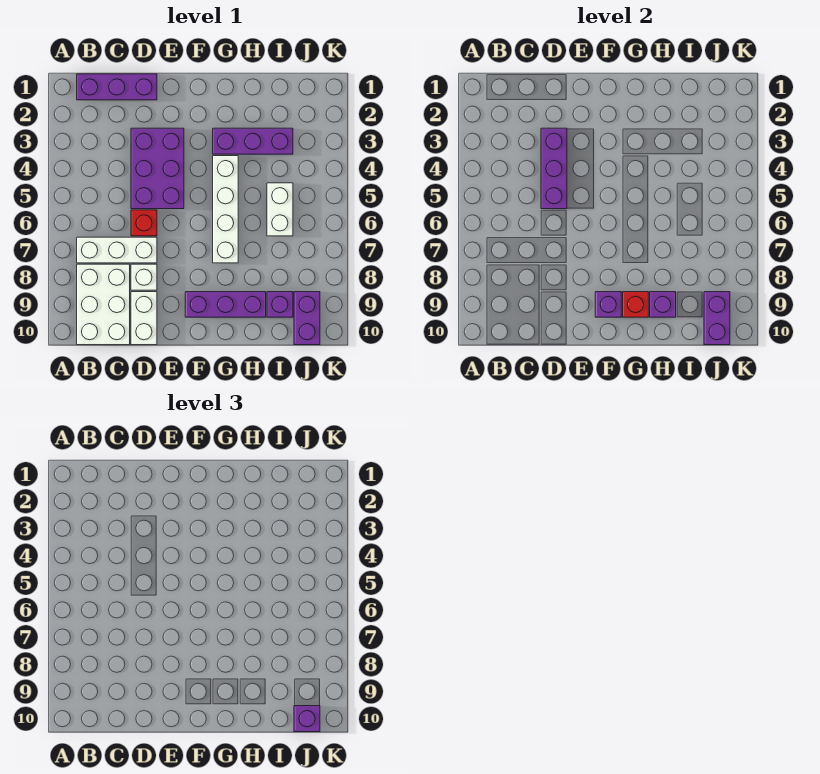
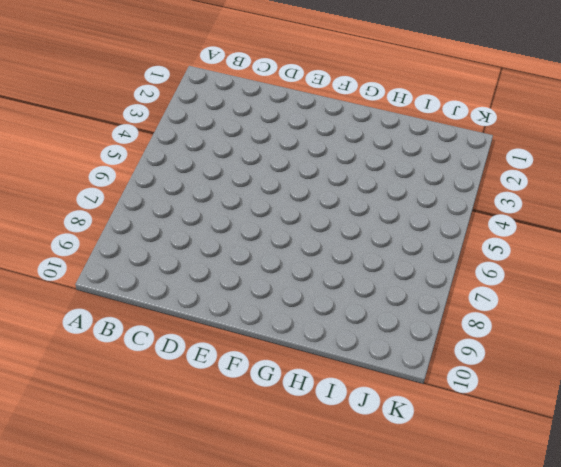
none -> purple 1x3 brick [77,74,157,100]
none -> white 1x3 brick [77,237,157,263]
none -> white 2x3 brick [77,264,130,345]

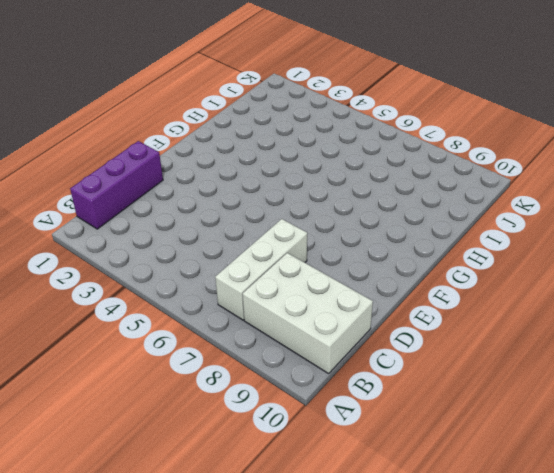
none -> purple 2x3 brick [131,128,184,209]
none -> red 1x1 brick [131,210,157,236]
none -> white 1x1 brick [131,264,157,290]

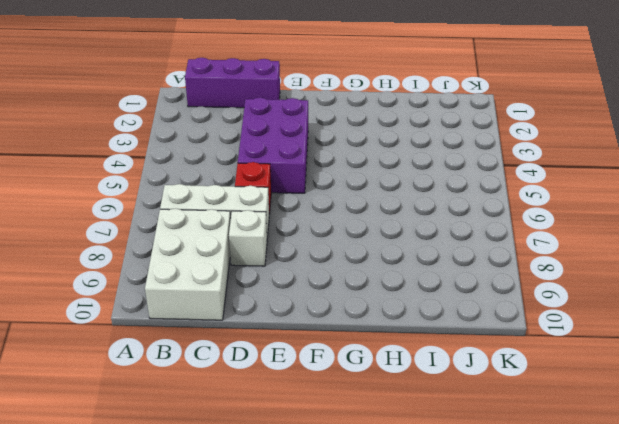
none -> white 1x2 brick [131,292,157,345]
none -> purple 1x3 brick [185,292,266,317]
none -> purple 1x3 brick [213,128,293,154]

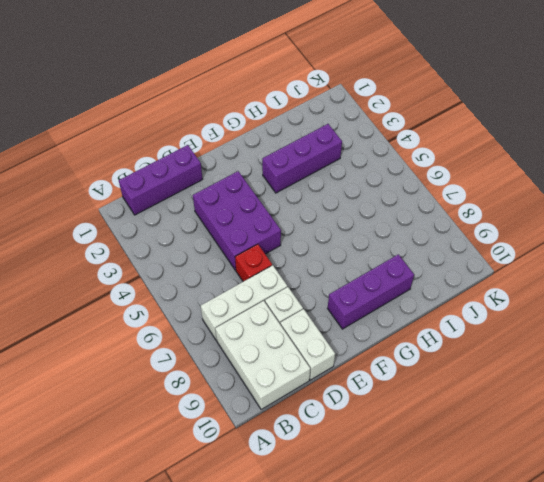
none -> white 1x4 brick [213,156,238,263]
none -> white 1x2 brick [267,183,293,236]
none -> purple 1x1 brick [267,292,293,317]

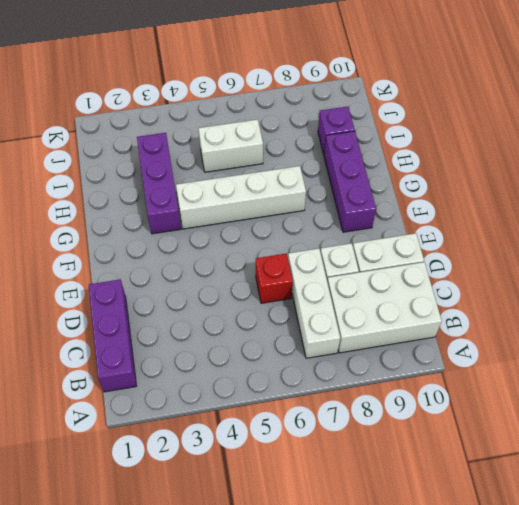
none -> purple 2x3 brick [131,128,184,209]
none -> purple 1x2 brick [294,292,320,345]
none -> purple 1x3 brick [541,128,567,209]

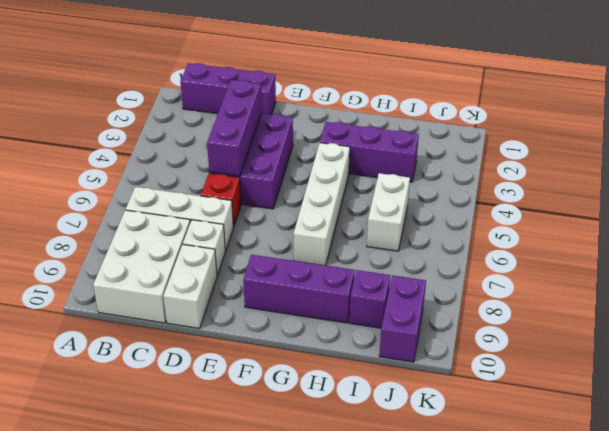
none -> purple 1x1 brick [595,292,621,317]
none -> red 1x1 brick [623,292,648,317]
none -> purple 1x1 brick [650,292,676,317]

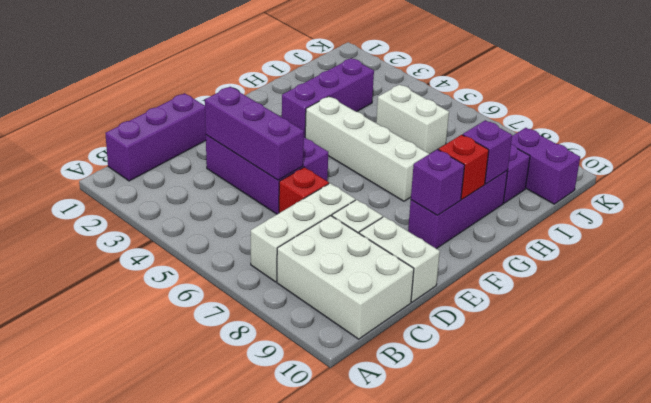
none -> purple 1x2 brick [704,292,730,345]
none -> purple 1x1 brick [294,706,320,732]

